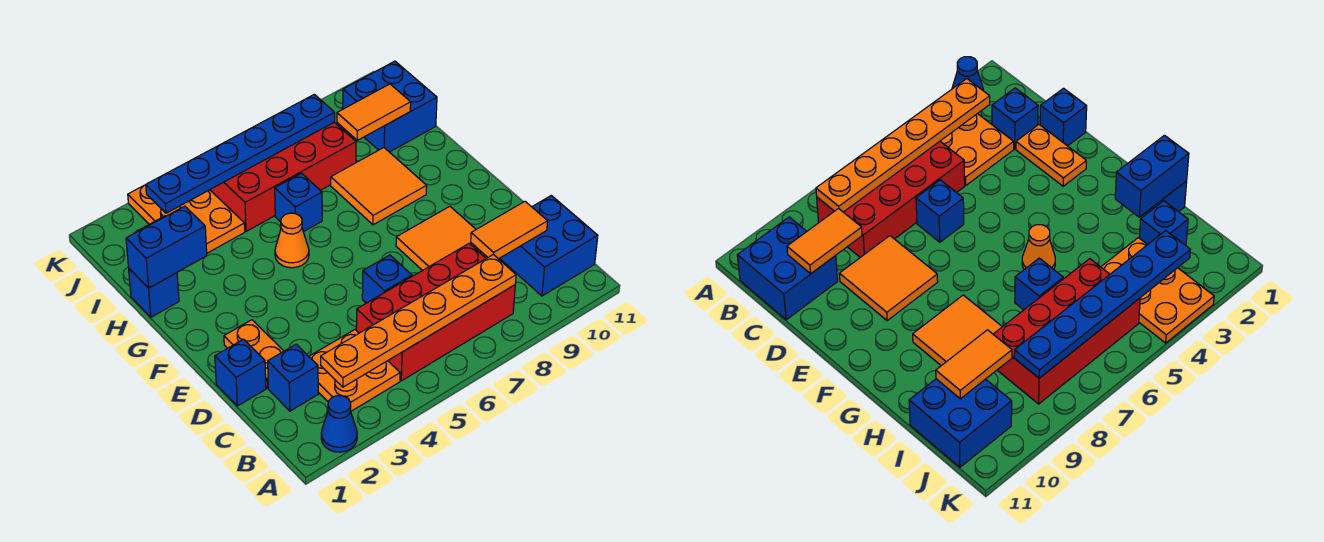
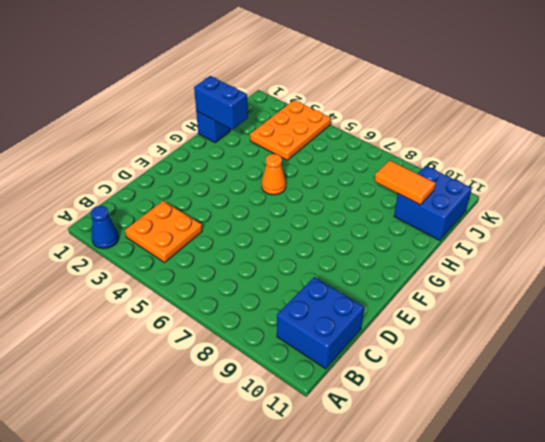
none -> red 2x4 brick [356,243,515,381]
none -> blue 1x1 brick [268,344,318,411]
none -> blue 1x1 brick [215,339,266,406]

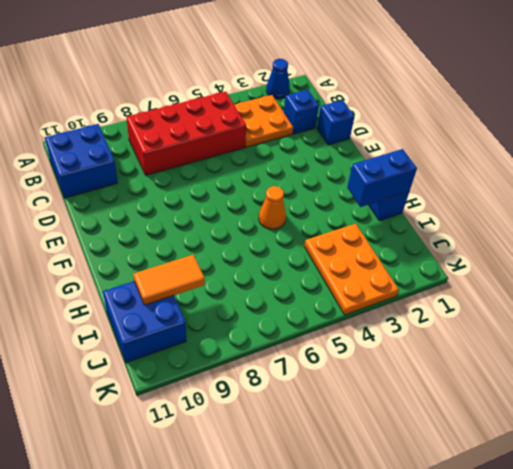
none -> orange 1x2 plate [224,320,284,388]
none -> blue 1x1 brick [362,255,412,303]
none -> orange 2x2 tile [396,206,488,271]

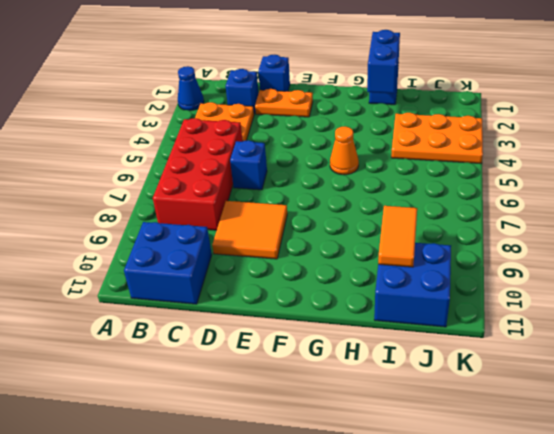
none -> orange 2x2 tile [331,148,427,225]
none -> blue 1x1 brick [275,173,322,232]
none -> blue 1x1 brick [1139,201,1188,246]

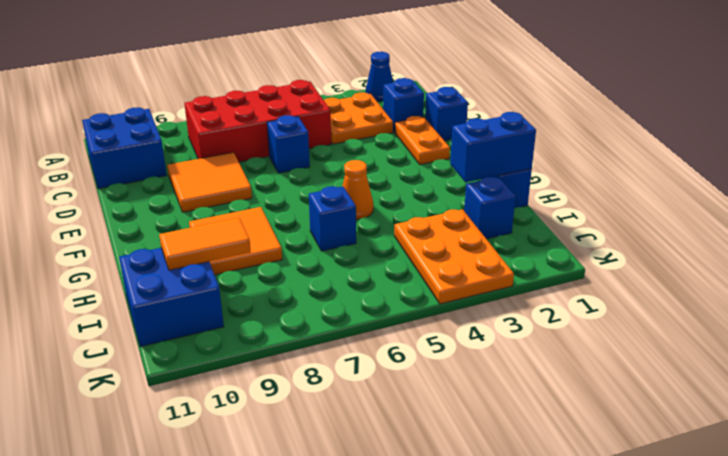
none -> red 2x4 brick [210,122,356,231]
none -> orange 1x6 plate [321,254,516,387]
none -> orange 1x2 tile [471,202,548,259]

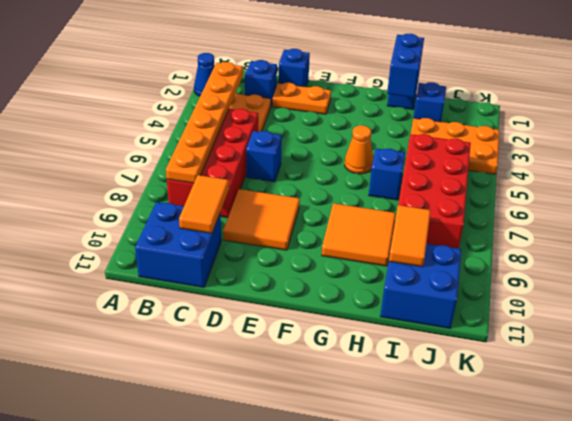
none -> blue 1x6 plate [146,94,335,213]

